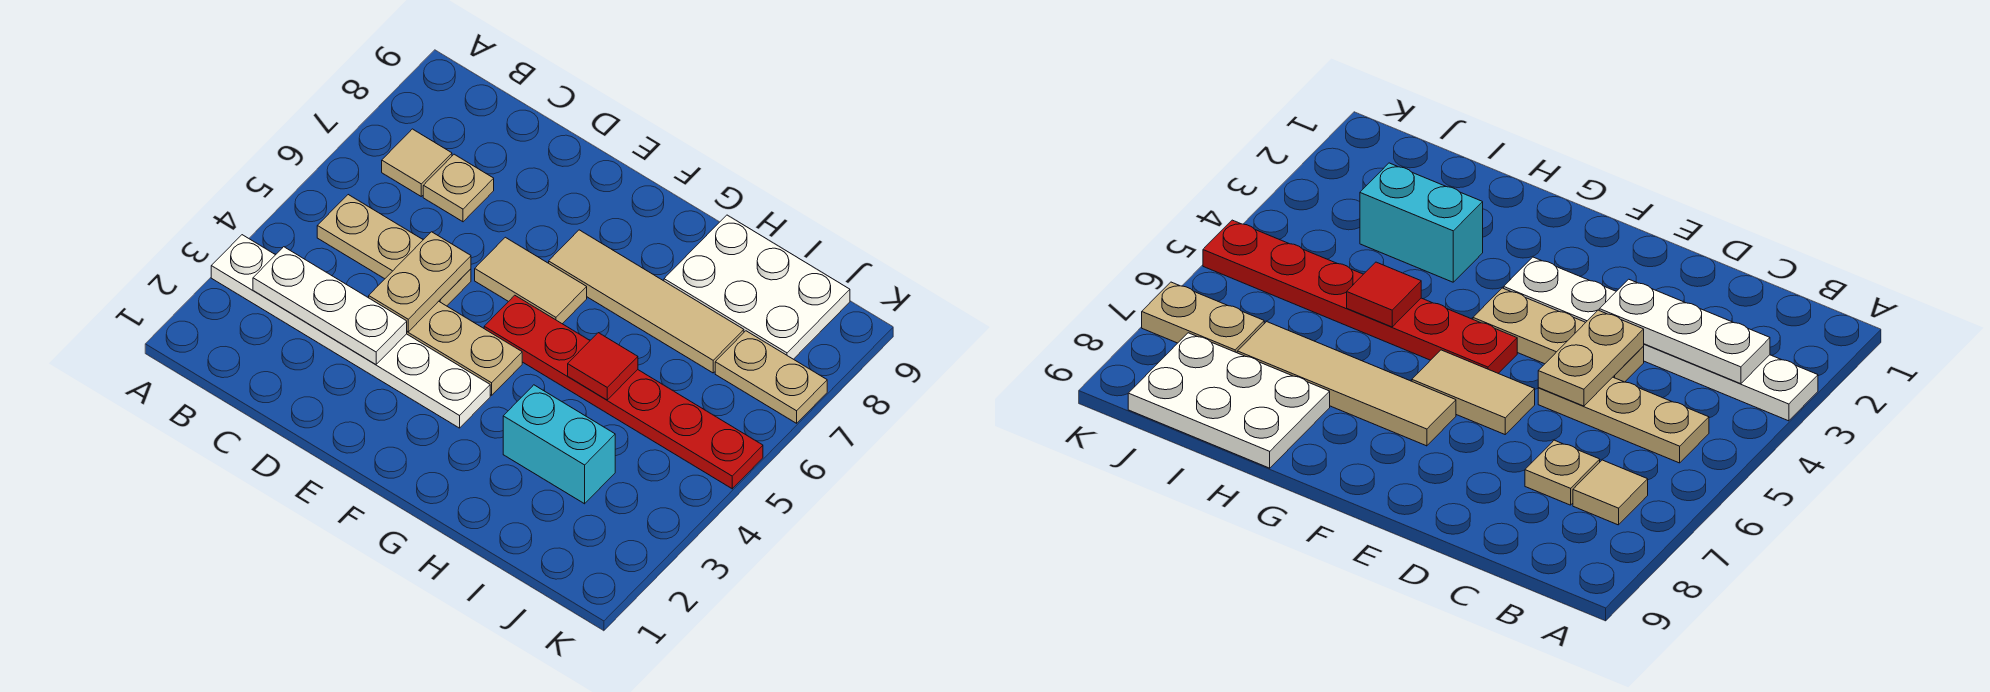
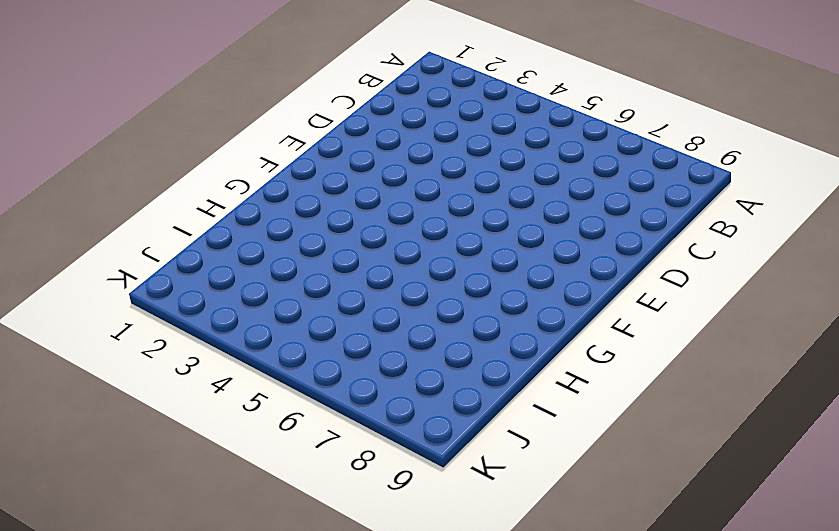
none -> white 1x6 plate [211,235,490,428]
none -> tan 1x3 plate [317,195,471,306]
none -> tan 1x1 tile [382,129,452,196]

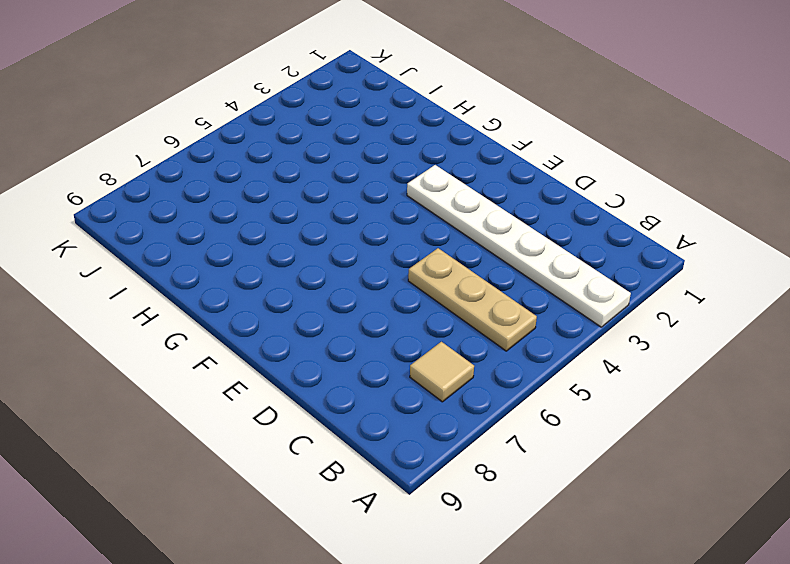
none -> tan 1x1 plate [423,154,494,222]
none -> tan 1x3 plate [407,301,522,395]
none -> tan 1x2 tile [475,237,587,324]

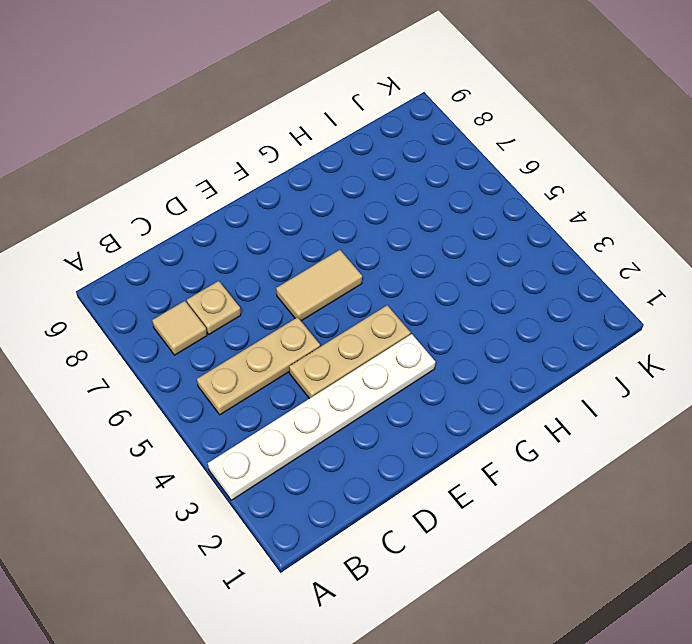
none -> red 1x6 plate [484,295,763,489]
none -> tan 1x4 tile [549,230,744,373]
none -> cyan 1x2 brick [503,385,615,504]

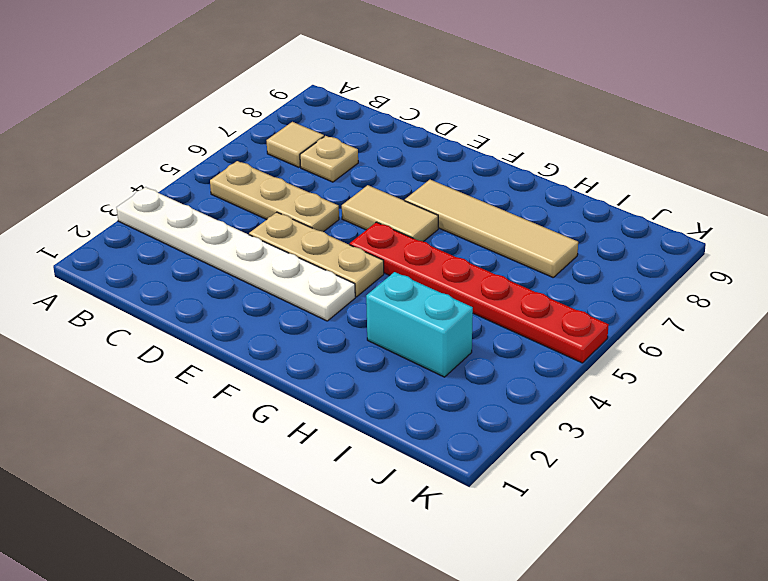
none -> white 2x3 plate [664,215,850,359]
none -> tan 1x2 plate [715,331,827,423]
none -> white 1x3 plate [253,247,407,365]

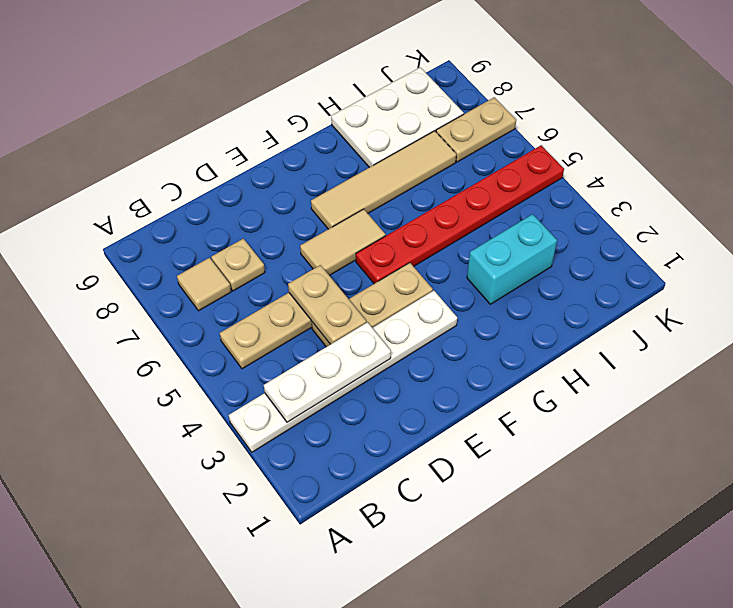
none -> red 1x1 tile [568,333,638,400]

